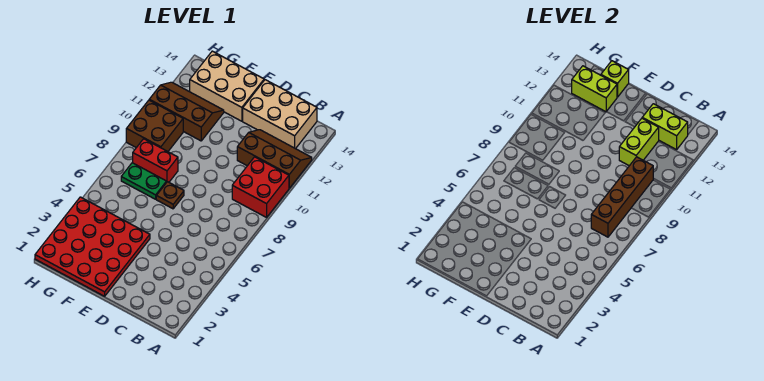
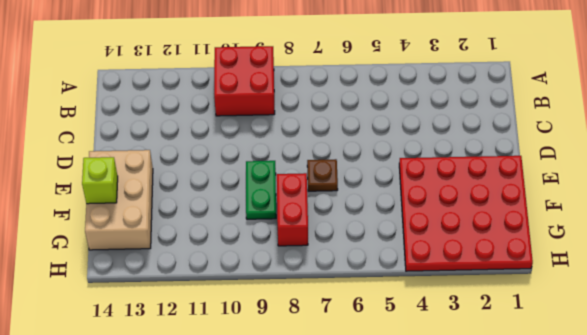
green 1x2 plate [246,161,276,219] -> green 1x2 plate moved to [121,163,167,199]
none -> brown 2x3 slope [237,130,312,188]
none -> tan 2x3 brick [243,80,317,149]
none -> brown 2x3 slope [149,82,224,141]

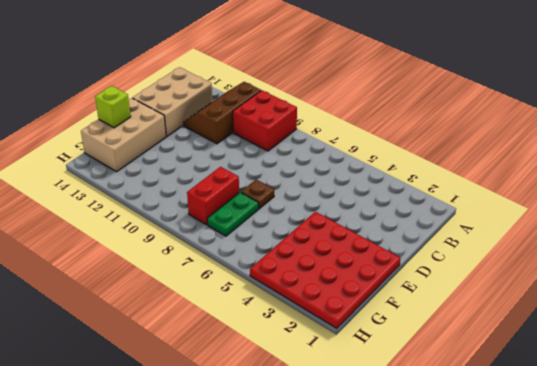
none -> brown 2x3 slope [149,82,224,141]
none -> brown 2x2 brick [126,100,183,151]
none -> brown 1x4 brick [591,157,653,237]

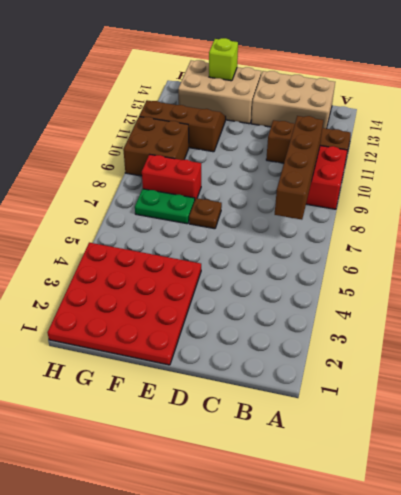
none -> lime 1x2 brick [642,104,688,150]
none -> lime 1x2 brick [619,118,659,166]
none -> lime 1x2 brick [572,66,617,112]

